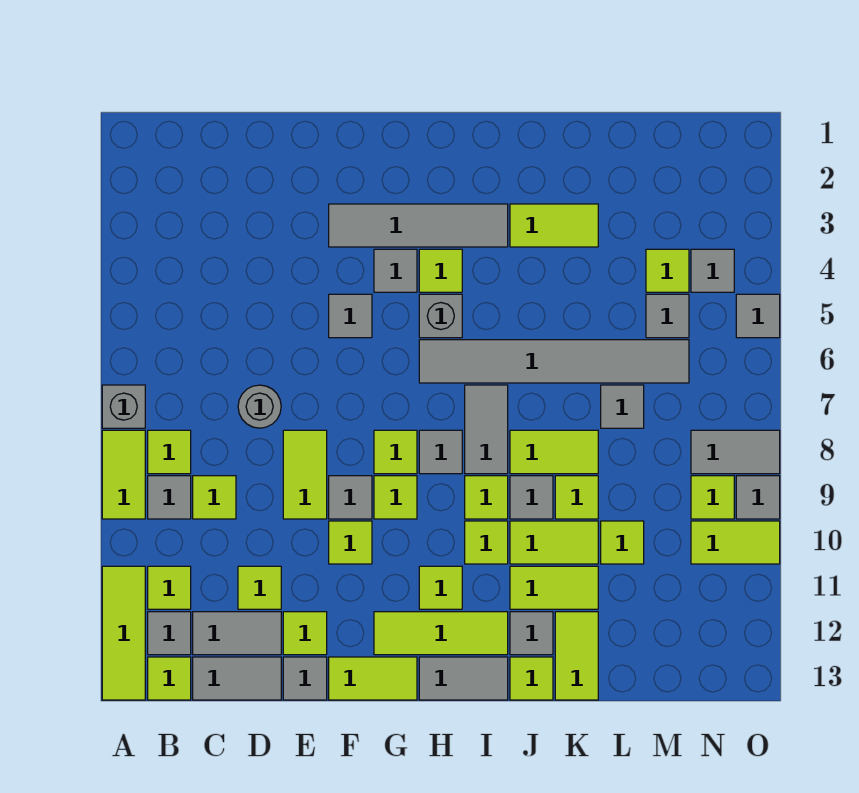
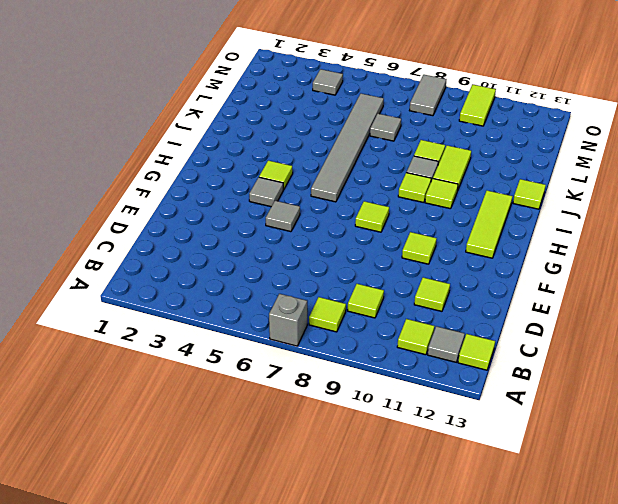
none -> lime 1x2 tile [102,430,145,519]
none -> lime 1x3 tile [102,566,145,700]
none -> grey 1x1 tile [148,476,191,519]
none -> grey 1x2 tile [193,612,281,655]

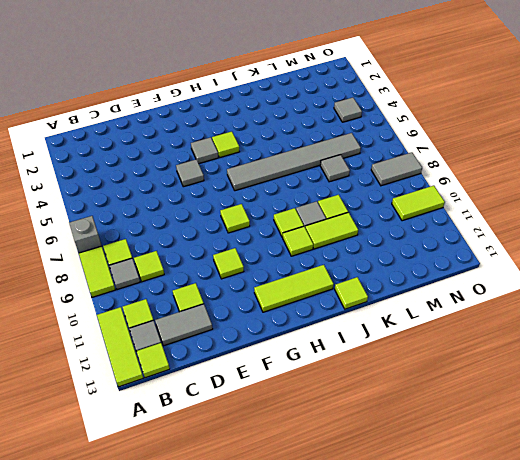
none -> grey 1x2 tile [193,657,281,700]
none -> grey 1x1 round brick [238,385,281,428]
none -> lime 1x2 tile [283,430,327,519]
none -> lime 1x1 tile [283,612,327,655]

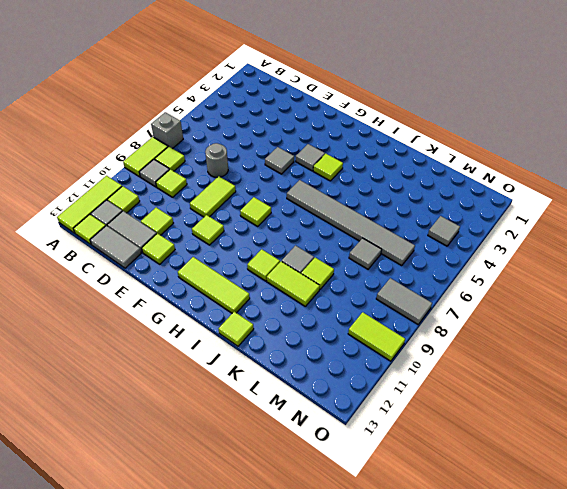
none -> grey 1x1 tile [283,657,327,700]
none -> grey 1x4 tile [329,204,508,247]
none -> grey 1x1 tile [329,476,372,519]
none -> lime 1x2 tile [329,657,417,700]

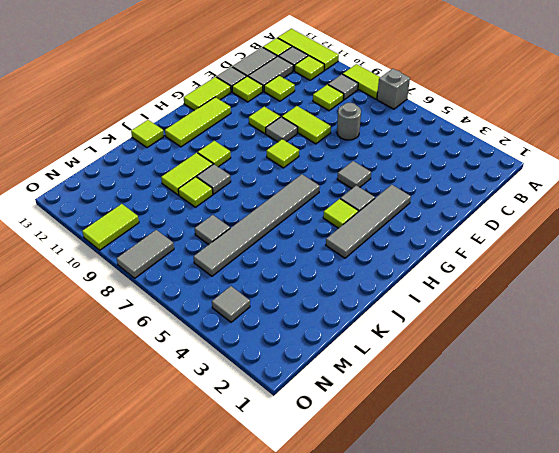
none -> lime 1x1 tile [148,430,191,474]
none -> lime 1x1 tile [374,476,417,519]
none -> grey 1x1 brick [419,294,462,338]
none -> grey 1x1 tile [419,430,462,474]

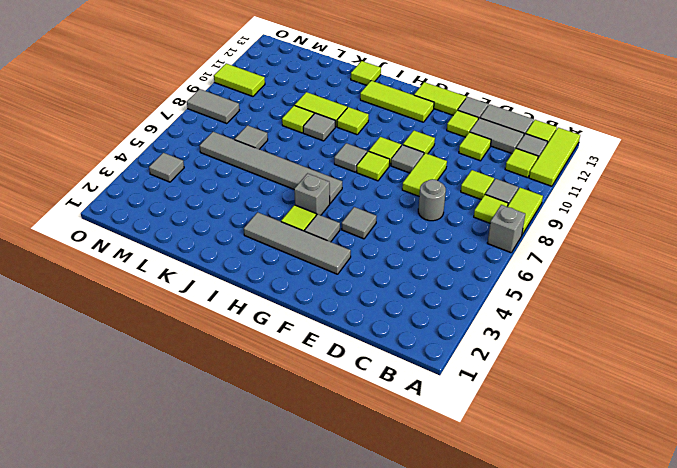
none -> lime 1x1 tile [419,566,462,609]
none -> grey 1x2 tile [419,657,508,700]
none -> grey 1x2 tile [465,385,508,474]
none -> lime 1x1 tile [465,476,508,519]

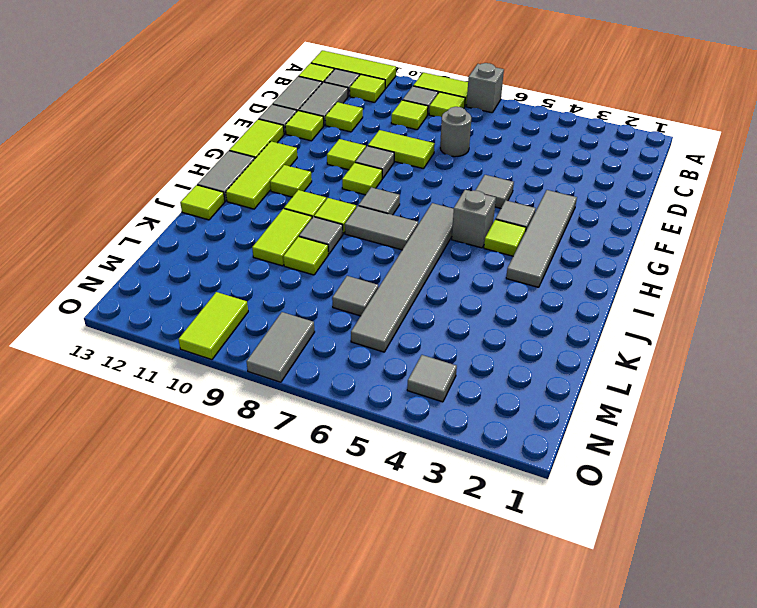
none -> lime 1x1 tile [374,430,417,474]
none -> lime 1x2 tile [510,204,598,247]
none -> lime 1x2 tile [510,430,598,474]
none -> lime 1x2 tile [510,566,598,609]

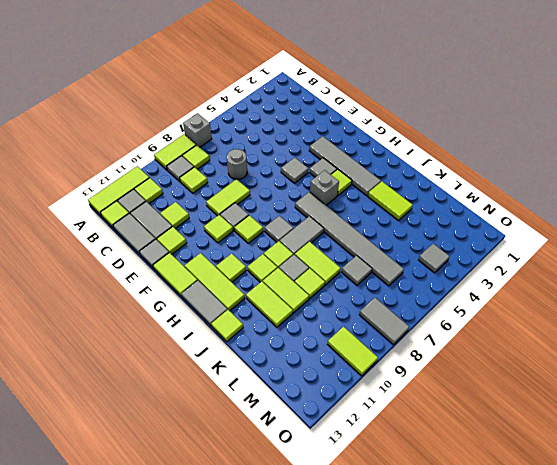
none -> lime 1x1 tile [374,430,417,474]
none -> grey 1x1 tile [510,612,553,655]
none -> lime 1x2 tile [555,612,598,700]
none -> lime 1x1 tile [601,521,644,564]

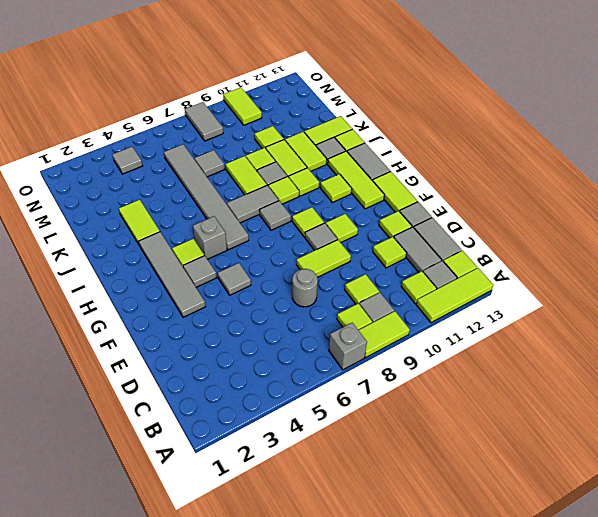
none -> lime 1x1 tile [374,430,417,474]
none -> lime 1x1 tile [646,249,689,292]
none -> grey 1x1 tile [646,294,689,338]
none -> lime 1x1 tile [691,476,734,519]

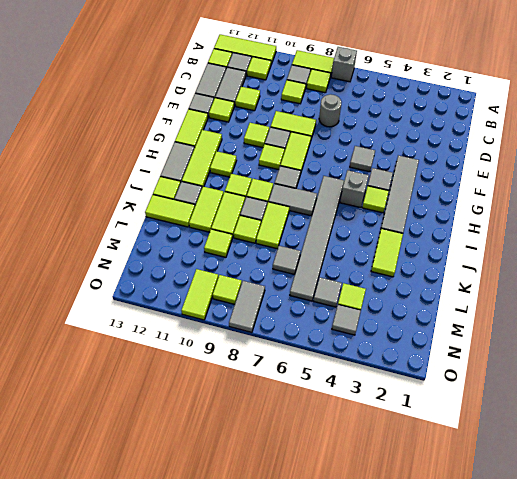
lime 1x2 tile [280,132,311,174] -> lime 1x1 tile [374,430,417,474]
none -> grey 1x1 tile [736,294,780,338]
none -> grey 1x1 tile [736,476,780,519]

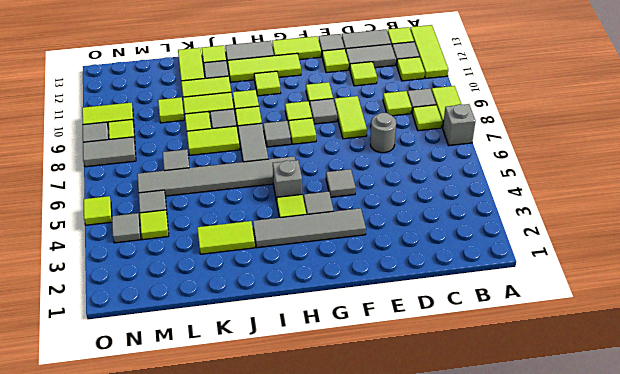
lime 1x1 tile [84,196,112,225] -> grey 1x1 tile [736,294,780,338]

